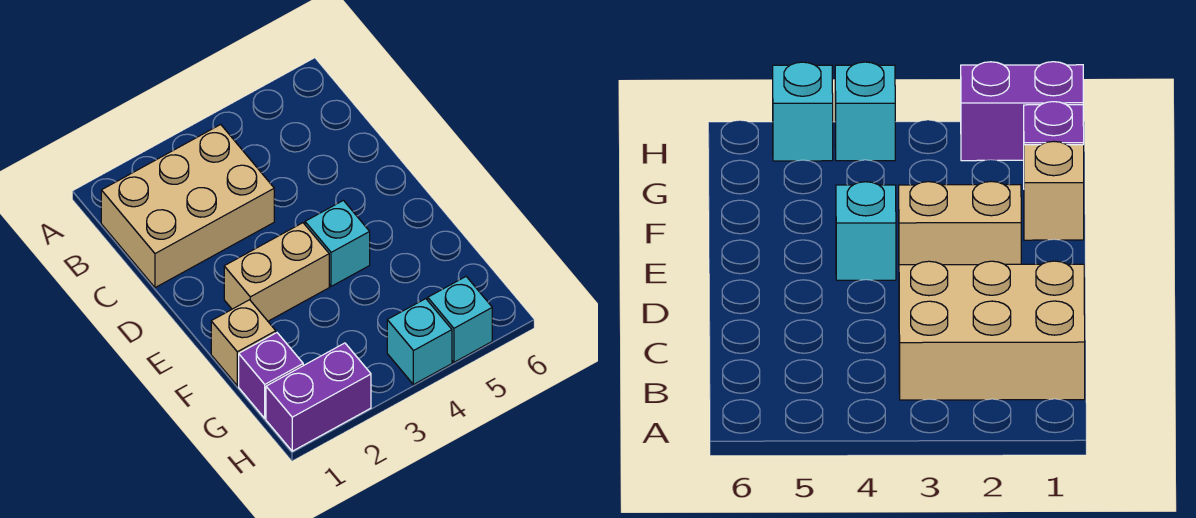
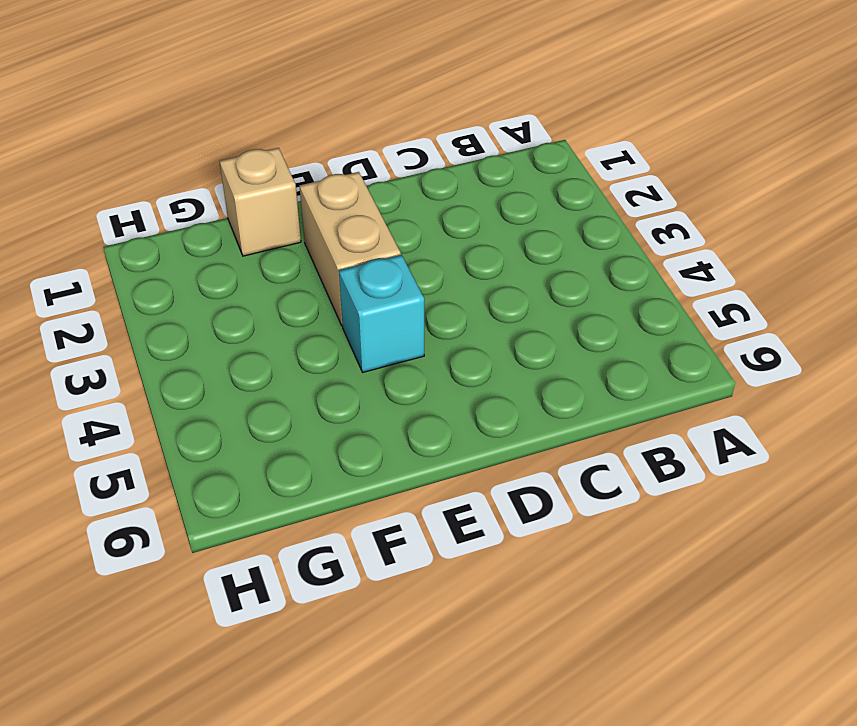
none -> tan 2x3 brick [101,124,274,288]
none -> purple 1x1 brick [239,333,303,418]

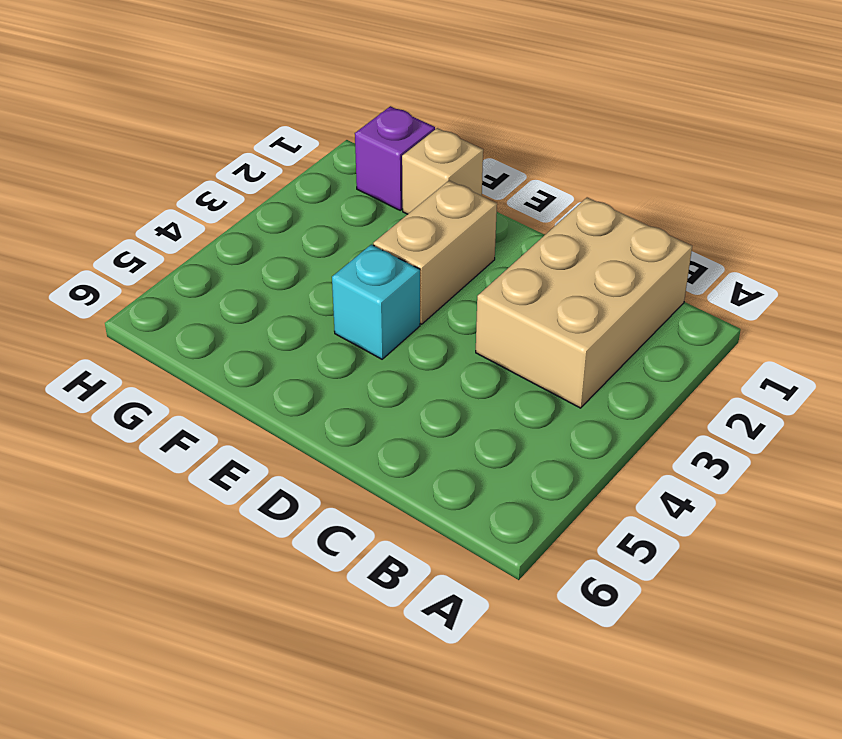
none -> purple 1x2 brick [266,343,371,451]
none -> cyan 1x1 brick [387,299,452,385]

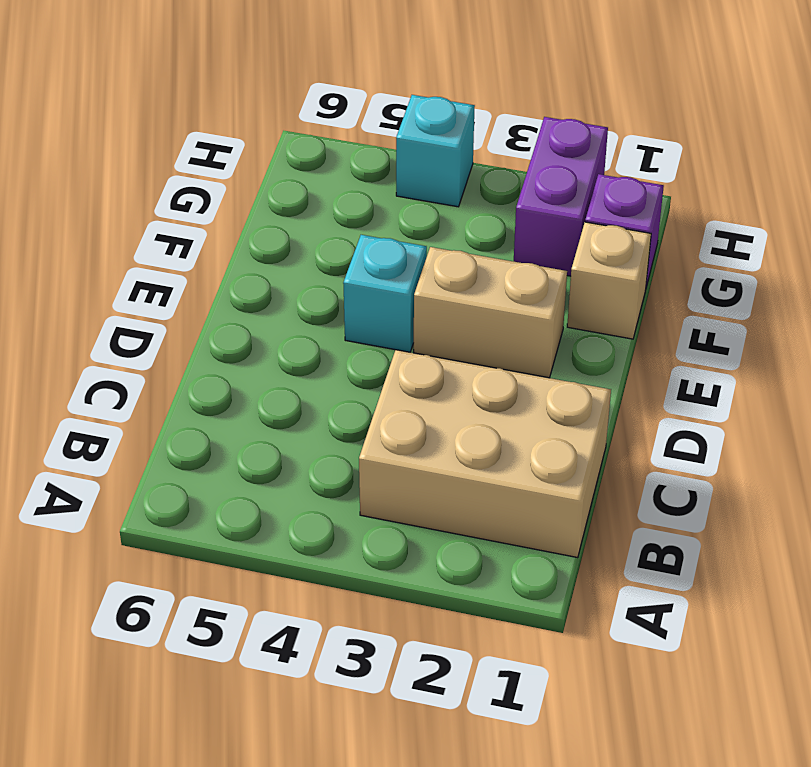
purple 1x2 brick [514,117,608,276] -> purple 1x2 brick turned to [266,343,371,451]
none -> cyan 1x1 brick [428,277,492,362]

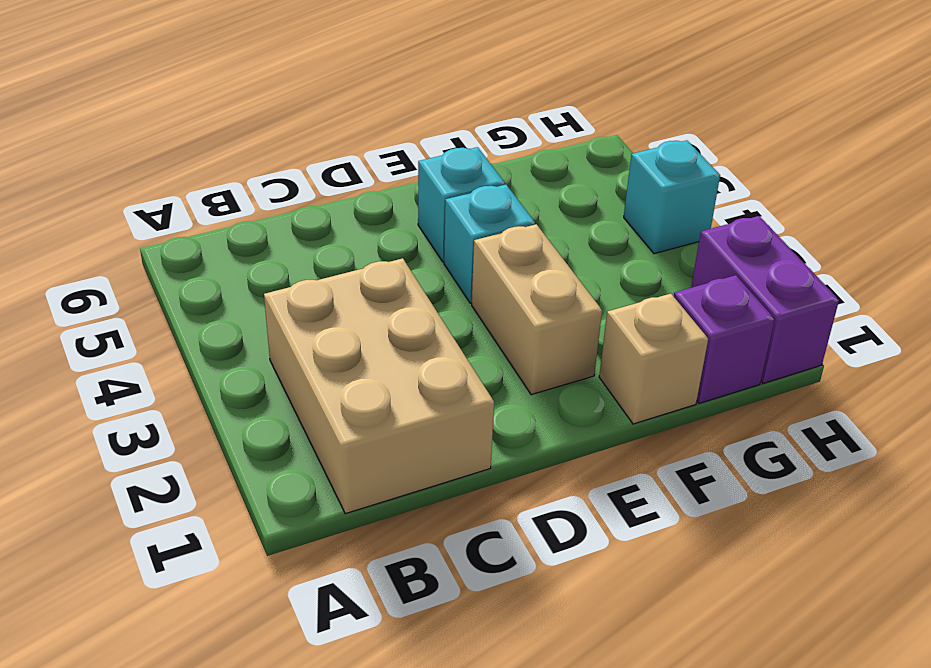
cyan 1x1 brick [418,147,505,262] -> cyan 1x1 brick moved to [428,277,492,362]

